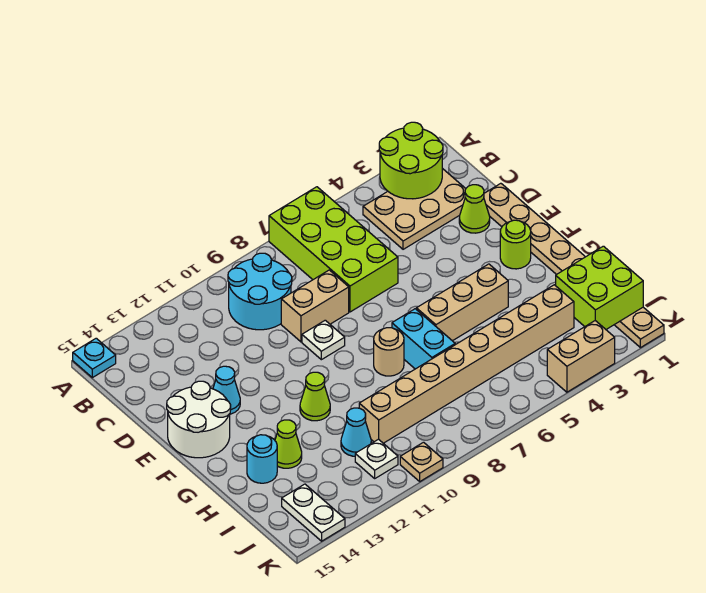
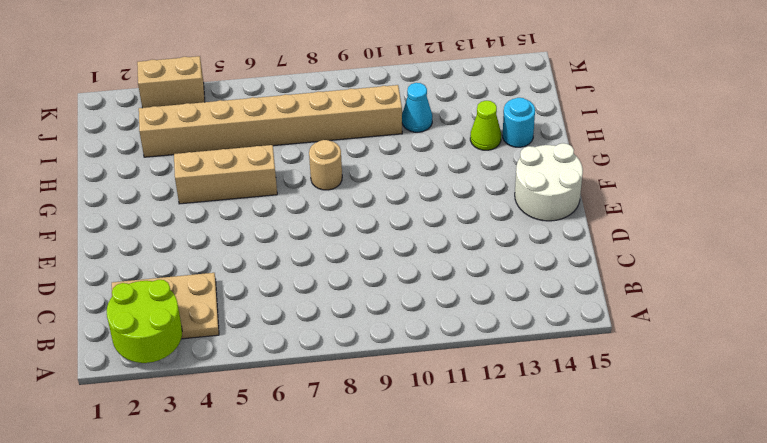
none -> lime 2x4 brick [269,187,398,312]
none -> cyan 1x1 plate [73,338,116,378]
none -> cyan 2x2 round brick [228,253,292,330]

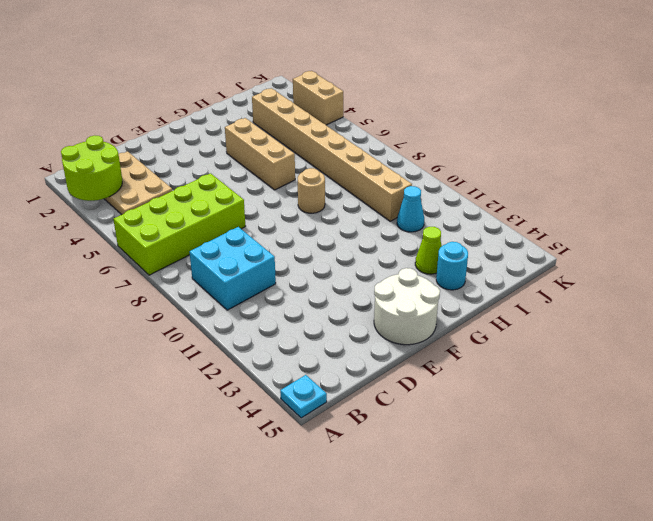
cyan 2x2 brick [190,227,276,310] -> cyan 2x2 round brick [228,253,292,330]
none -> tan 1x8 plate [484,183,664,348]
none -> lime 1x1 cone [459,185,490,233]
none -> tan 1x2 brick [281,270,349,342]

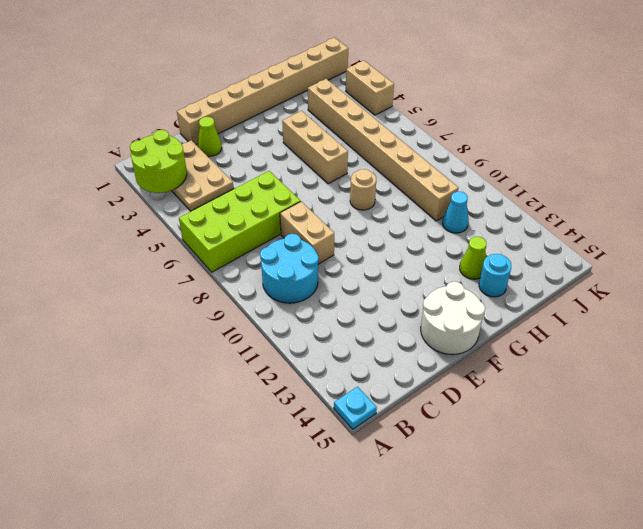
tan 1x8 brick [177,38,348,144] -> tan 1x8 plate [484,183,664,348]
none -> white 1x1 plate [302,320,345,360]
none -> cyan 1x1 cone [213,366,240,414]
none -> lime 1x1 round brick [500,220,531,269]

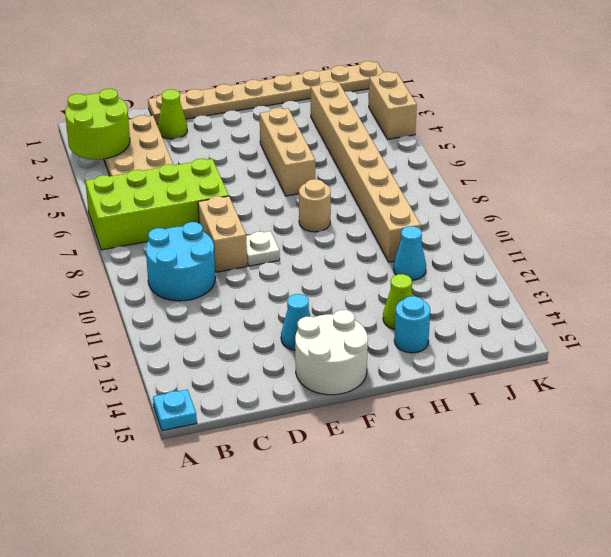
none -> lime 1x1 round brick [500,220,531,269]
none -> cyan 1x2 brick [392,309,455,369]
none -> lime 1x1 cone [300,372,330,421]

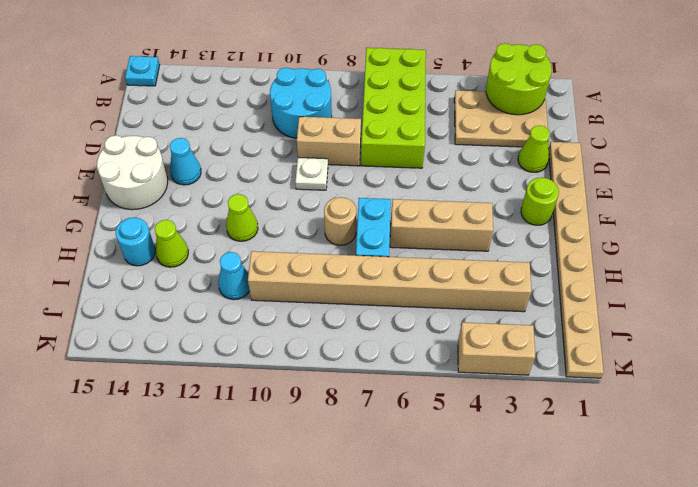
none -> white 1x1 plate [355,439,398,478]
none -> white 1x2 plate [282,484,345,541]
none -> tan 1x1 plate [400,442,443,481]

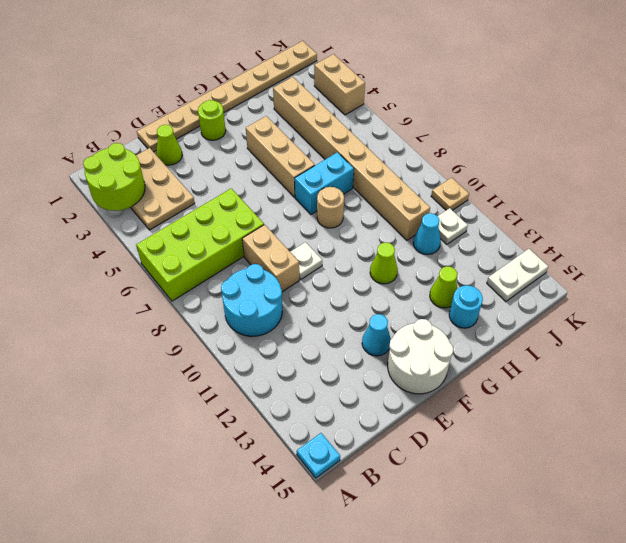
none -> lime 2x2 brick [556,246,643,330]

